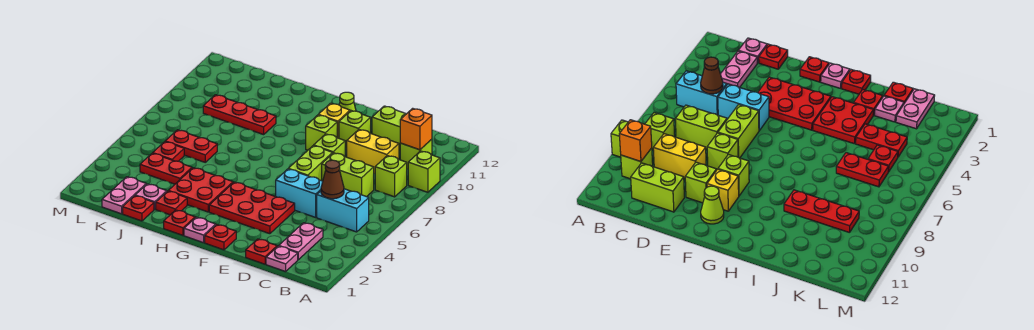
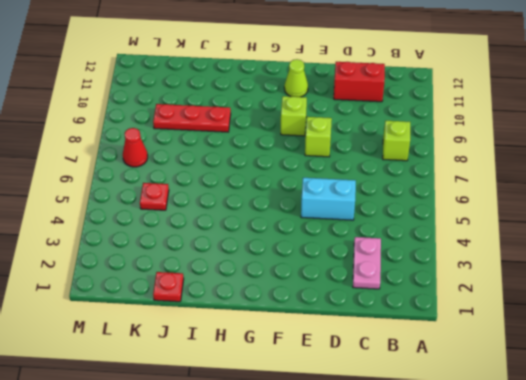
red 1x2 brick [334,62,385,102] -> lime 1x2 brick [372,106,406,150]
red 1x1 cone [123,128,148,167] -> none
none -> lime 1x1 brick [408,151,440,192]
none -> cyan 1x2 brick [317,189,369,232]
none -> lime 1x1 brick [400,139,432,169]
none -> pink 1x1 plate [266,246,298,272]

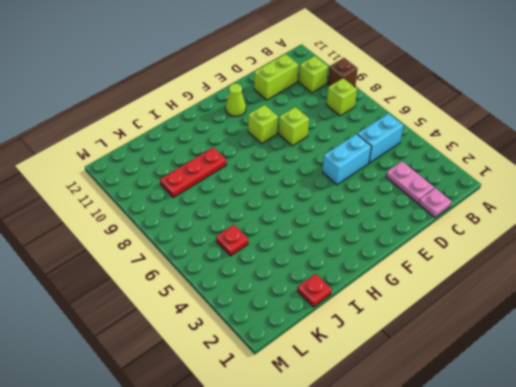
brown 1x1 brick [328,58,358,87] -> lime 1x1 brick [408,151,440,192]
none -> lime 1x2 brick [322,153,374,197]
none -> yellow 1x2 brick [347,130,399,173]
none -> red 1x1 plate [246,239,277,264]
none -> red 2x3 plate [209,182,295,234]

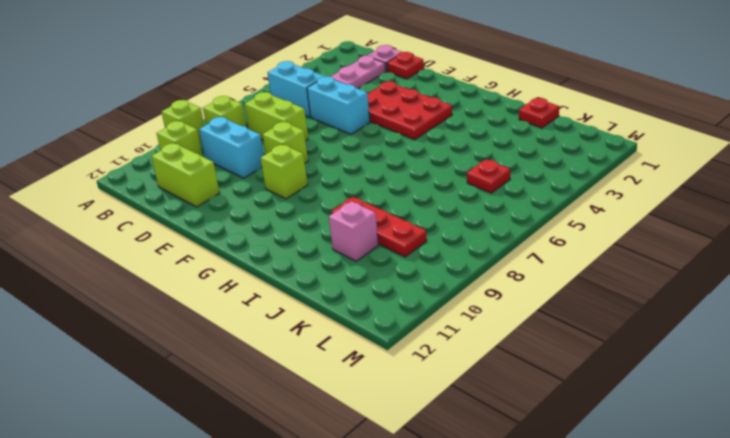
cyan 1x2 brick [199,117,264,178] -> yellow 1x2 brick [347,130,399,173]
pink 1x1 brick [329,201,379,261] -> none
none -> lime 1x2 brick [289,146,333,181]
none -> lime 1x1 brick [339,111,371,148]
none -> red 1x1 plate [205,225,236,250]
none -> yellow 1x1 brick [318,103,350,138]

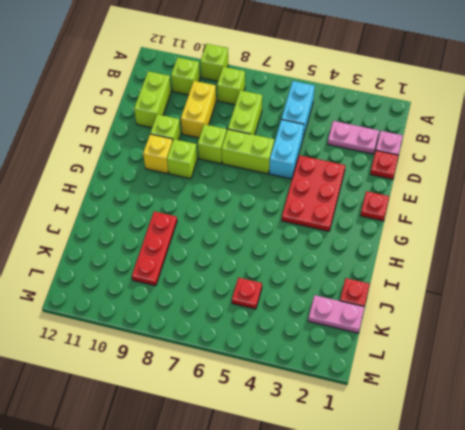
none -> lime 1x1 cone [339,92,356,111]
none -> pink 1x1 plate [184,217,216,243]
none -> red 1x1 plate [164,210,195,236]
none -> red 2x2 plate [169,168,233,212]

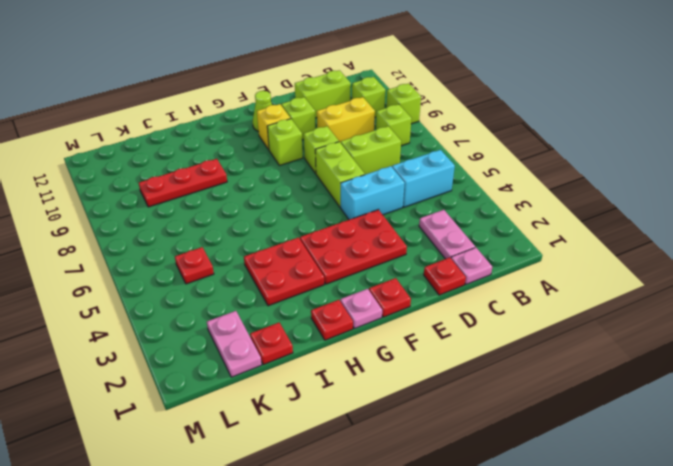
none -> red 1x1 plate [156,191,187,215]
none -> pink 1x1 plate [135,184,167,209]
none -> red 1x2 plate [140,153,192,184]
none -> red 1x2 plate [165,130,217,162]

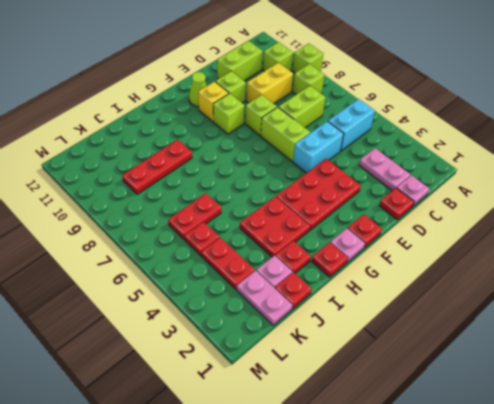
red 1x2 plate [201,238,255,289] -> red 1x2 plate turned to [140,153,192,184]
none -> orange 1x1 brick [400,108,432,150]
none -> brown 1x1 cone [321,160,344,199]

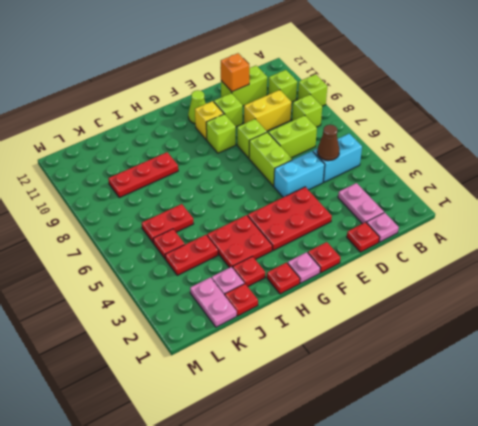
orange 1x1 brick [221,53,249,92] -> orange 1x1 brick moved to [400,108,432,150]

